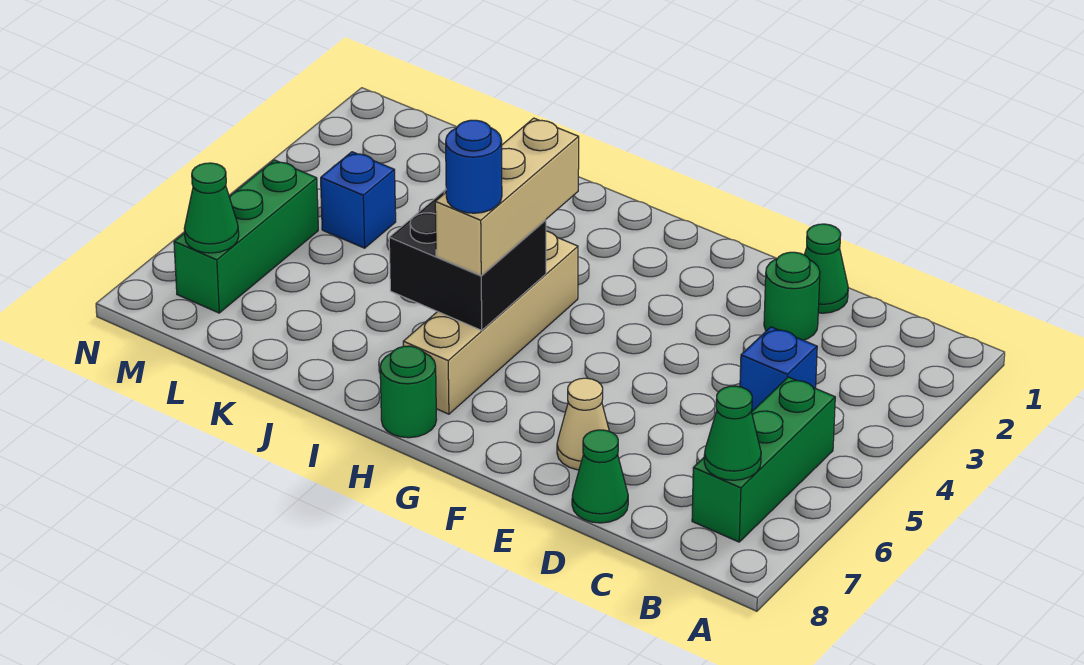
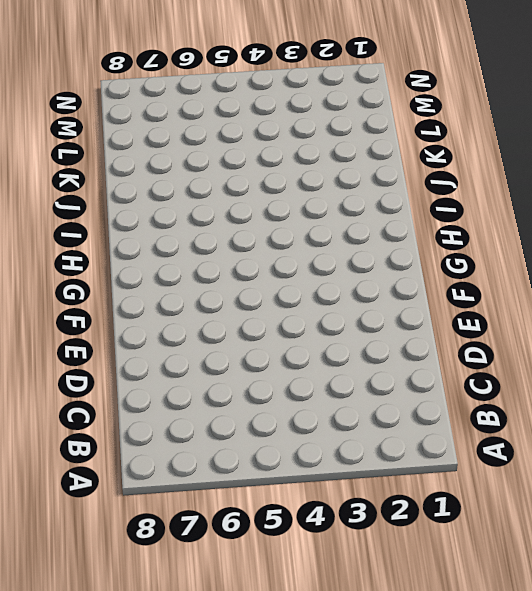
none -> green 1x3 brick [692,377,835,542]
none -> blue 1x1 brick [740,327,817,412]
none -> green 1x1 cone [804,224,848,313]

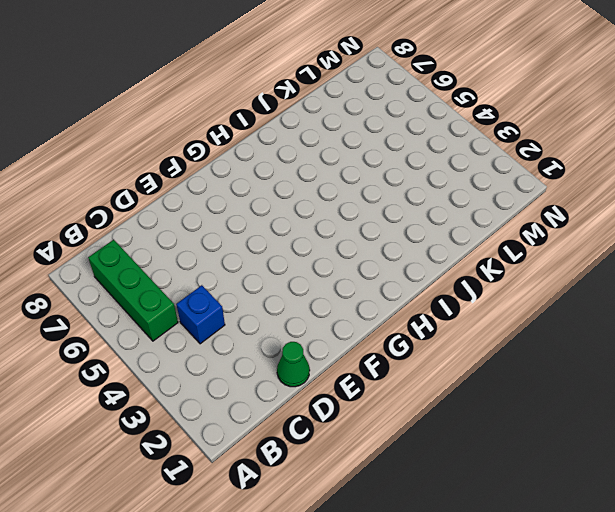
none -> green 1x1 round brick [764,252,820,340]
none -> green 1x1 cone [572,430,628,523]
none -> tan 1x1 cone [557,378,609,470]

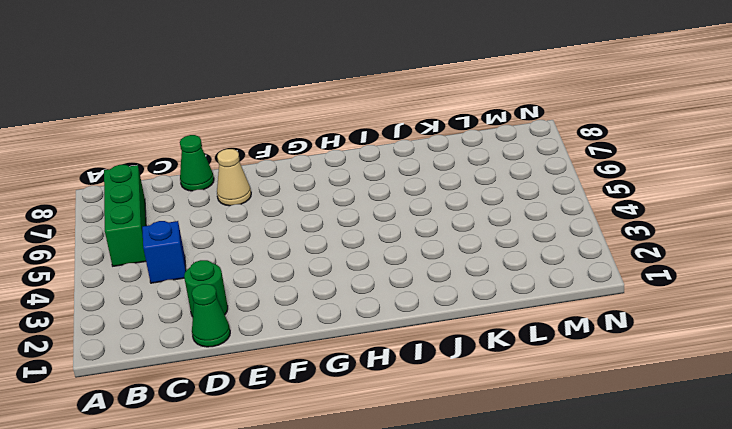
none -> tan 1x4 brick [403,231,578,414]
none -> green 1x1 round brick [380,346,436,438]
none -> blue 1x1 brick [321,152,396,248]

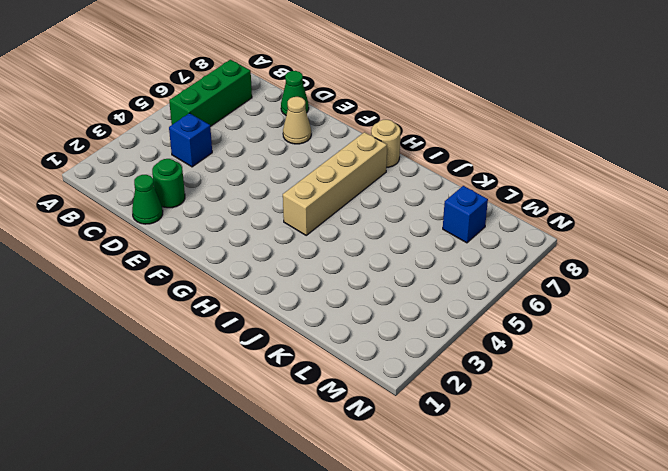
tan 1x1 round brick [371,120,401,167] -> green 1x1 round brick [380,346,436,438]
blue 1x1 brick [443,186,488,243] -> blue 1x1 brick moved to [321,152,396,248]
none -> green 1x3 brick [174,160,318,313]
none -> green 1x1 cone [704,386,761,480]
none -> black 2x2 brick [389,190,546,330]

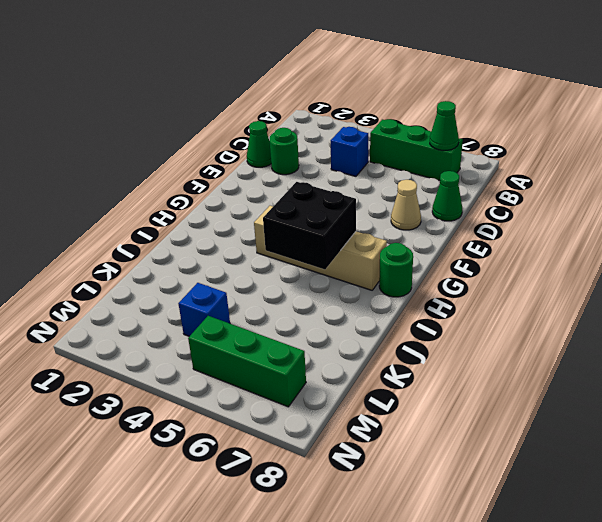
none -> green 1x1 cone [184,163,239,253]
none -> tan 1x3 brick [435,118,579,276]
none -> blue 1x1 round brick [446,120,502,213]

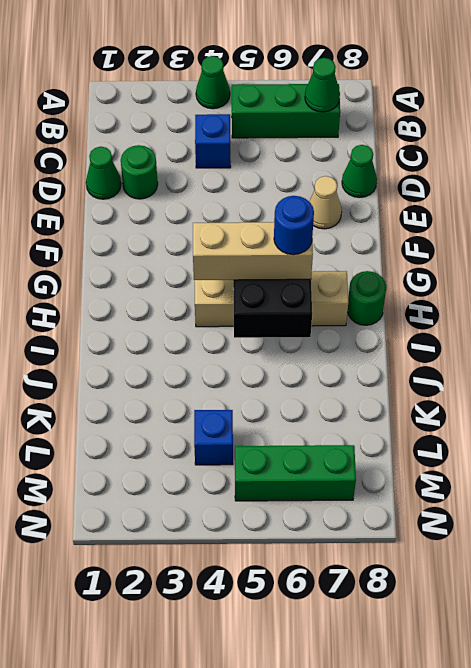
green 1x1 cone [196,56,230,109] -> green 1x1 cone moved to [184,163,239,253]

